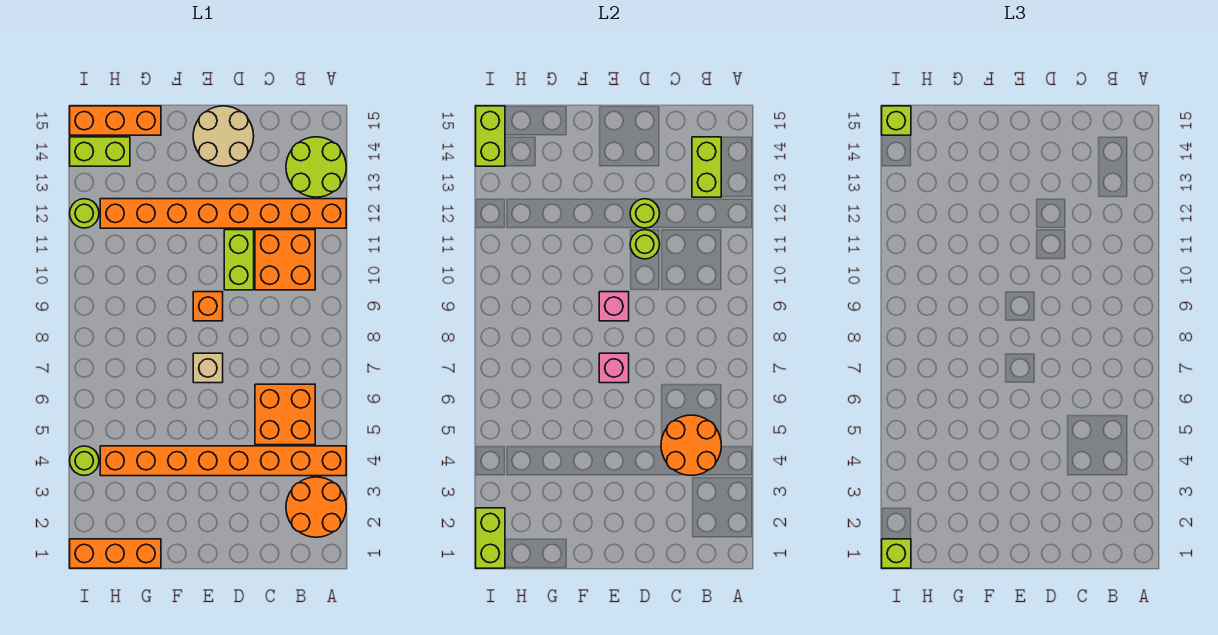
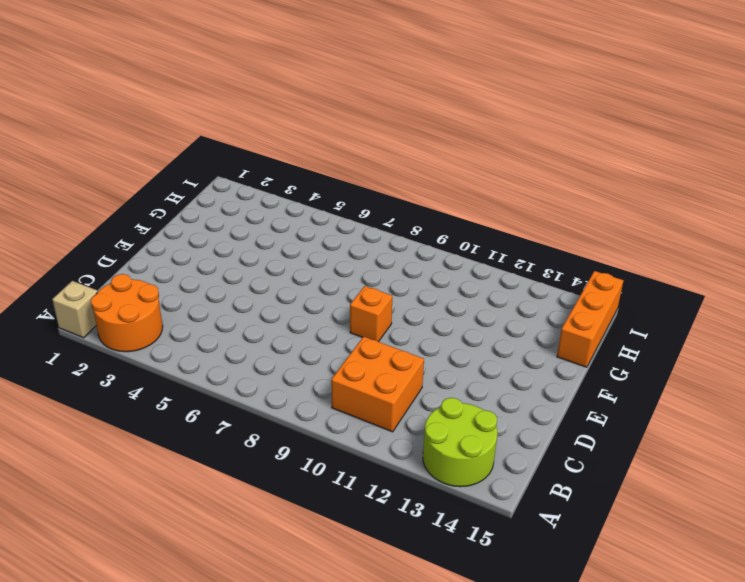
tan 1x1 brick [52,281,98,338] -> tan 1x1 brick moved to [193,353,223,383]
none -> orange 1x8 brick [100,446,346,476]
none -> orange 1x8 brick [100,199,346,228]
none -> orange 2x2 brick [255,384,315,445]

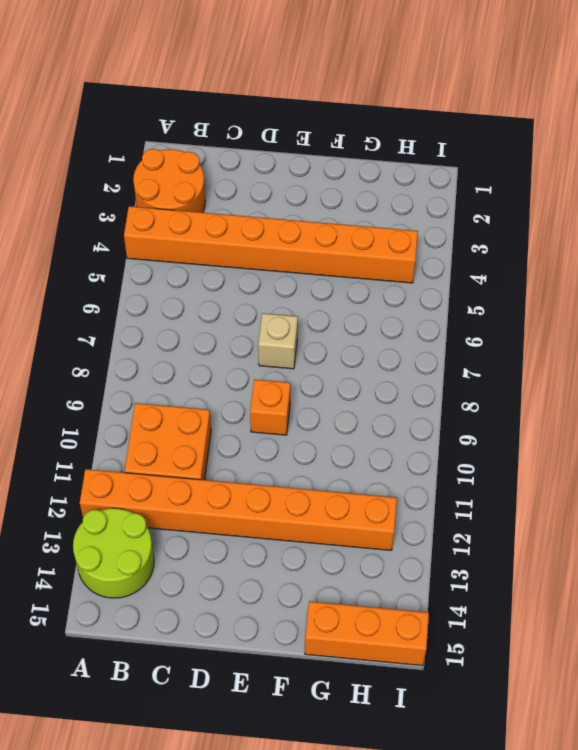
none -> orange 2x2 brick [255,384,315,445]
none -> lime 1x2 brick [224,230,254,290]
none -> tan 2x2 round brick [193,106,254,166]

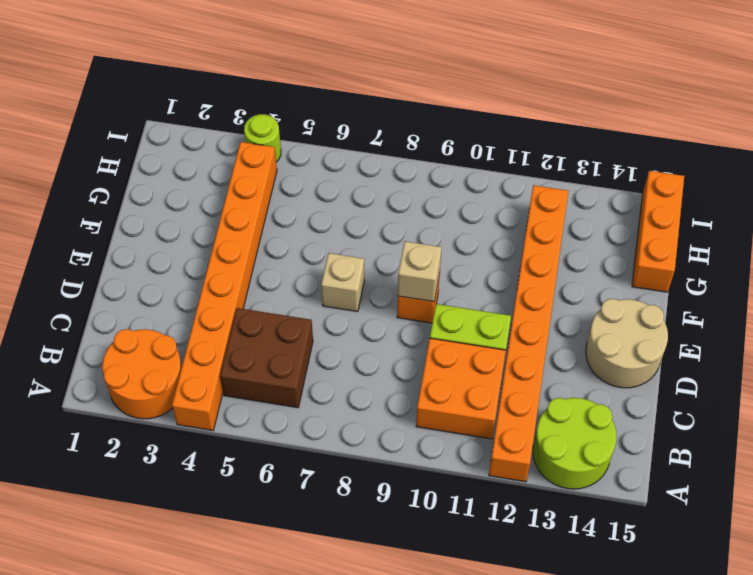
brown 2x2 brick [220,308,313,408] -> orange 2x2 brick [255,384,315,445]
tan 1x1 brick [398,241,442,302] -> pink 1x1 brick [599,292,629,321]
none -> orange 1x3 brick [70,539,161,568]
none -> lime 1x2 brick [70,137,130,166]
none -> lime 1x1 round brick [70,199,99,228]

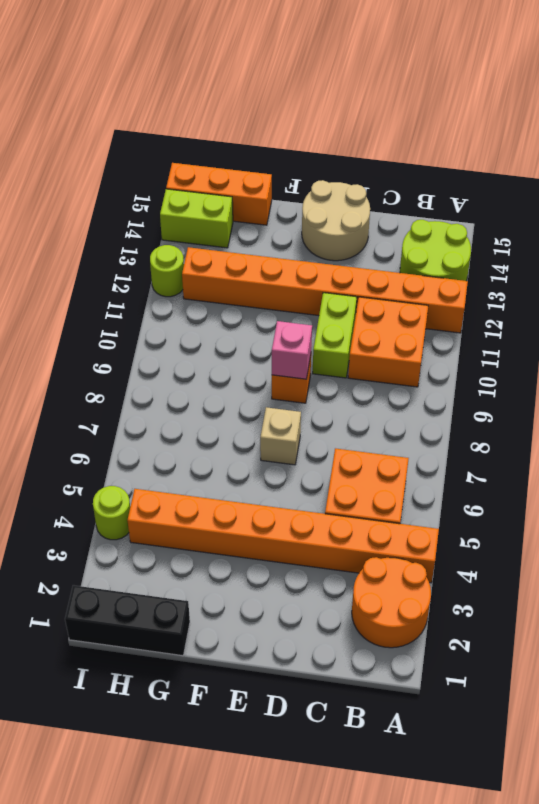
black 1x3 brick [65,585,190,656] -> orange 1x3 brick [70,539,161,568]
none -> orange 2x2 round brick [661,415,721,476]
none -> lime 1x2 brick [692,137,721,197]
none -> lime 1x1 round brick [630,230,660,259]

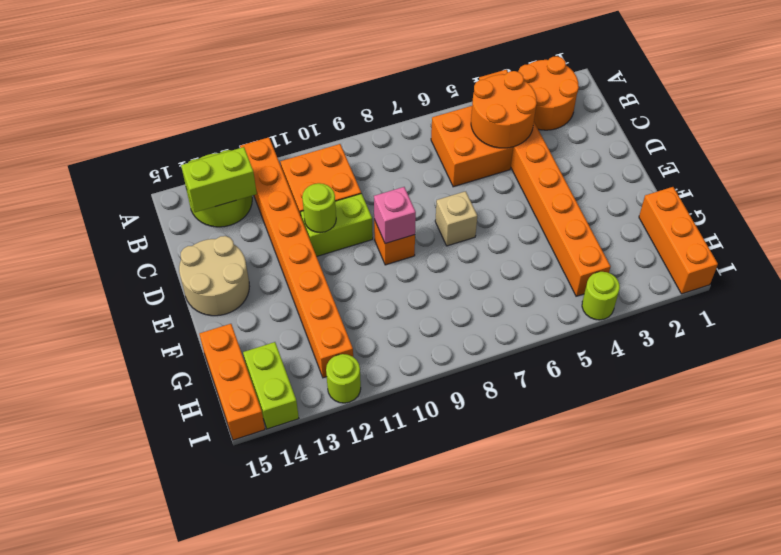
none -> lime 1x1 round brick [630,199,660,228]
none -> pink 1x1 brick [599,353,629,383]
none -> lime 1x2 brick [476,508,505,568]

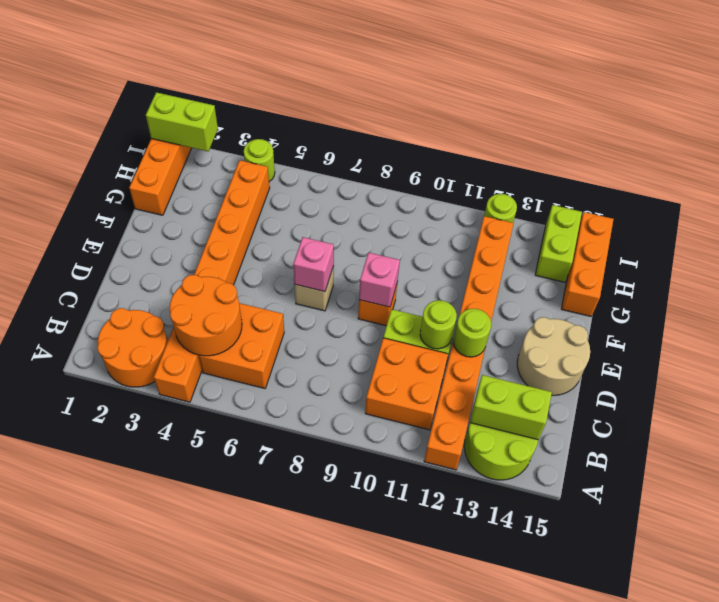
none -> lime 1x2 brick [476,106,505,166]
none -> lime 1x1 brick [882,539,911,568]
none -> lime 1x1 brick [882,106,911,135]

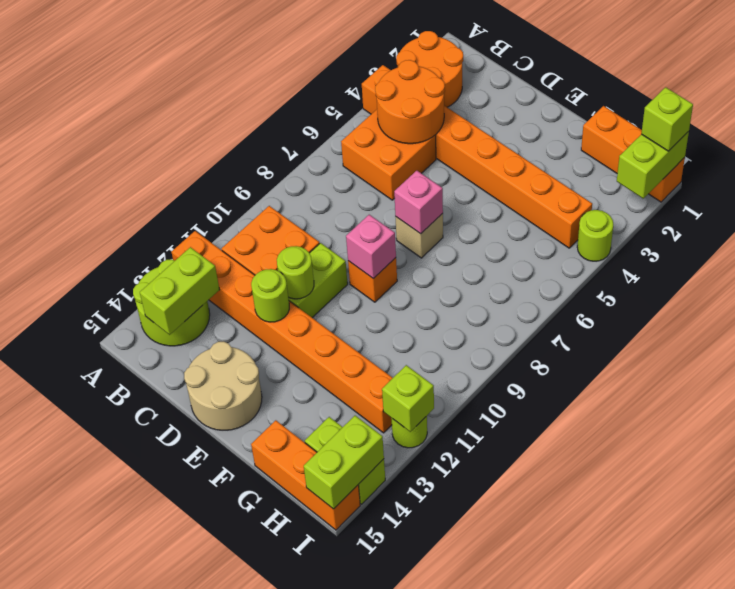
lime 1x1 brick [382,365,434,432] -> lime 1x1 brick moved to [882,106,911,135]

